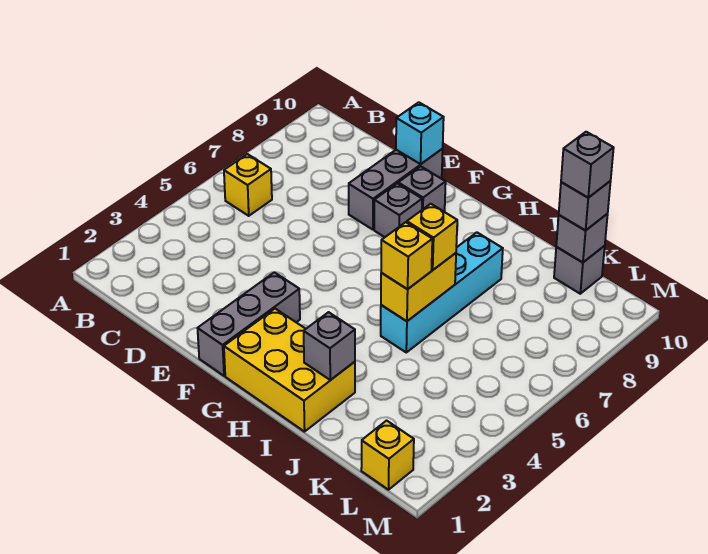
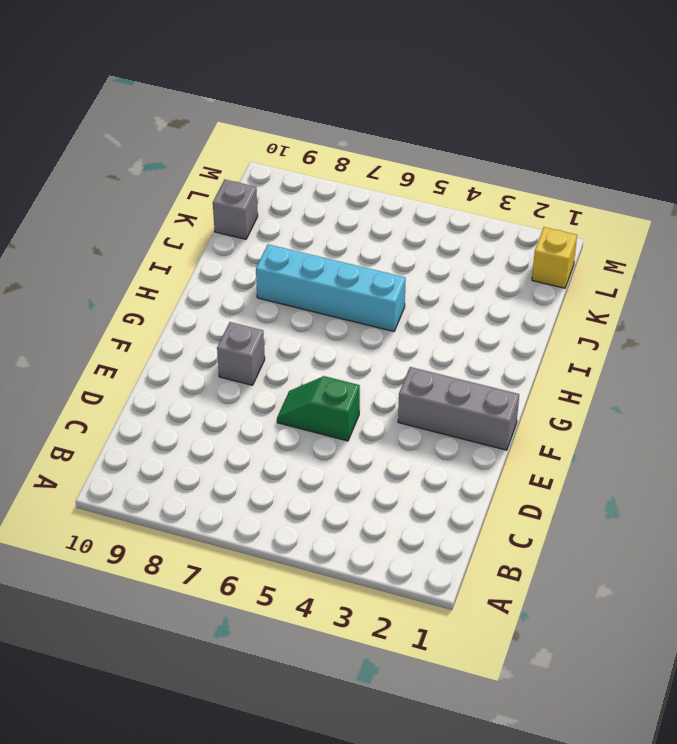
green 1x2 slope [277,376,360,441] -> none
none -> yellow 1x1 brick [224,154,272,216]
none -> grey 1x3 brick [349,149,443,230]
none -> grey 1x1 brick [398,166,446,212]

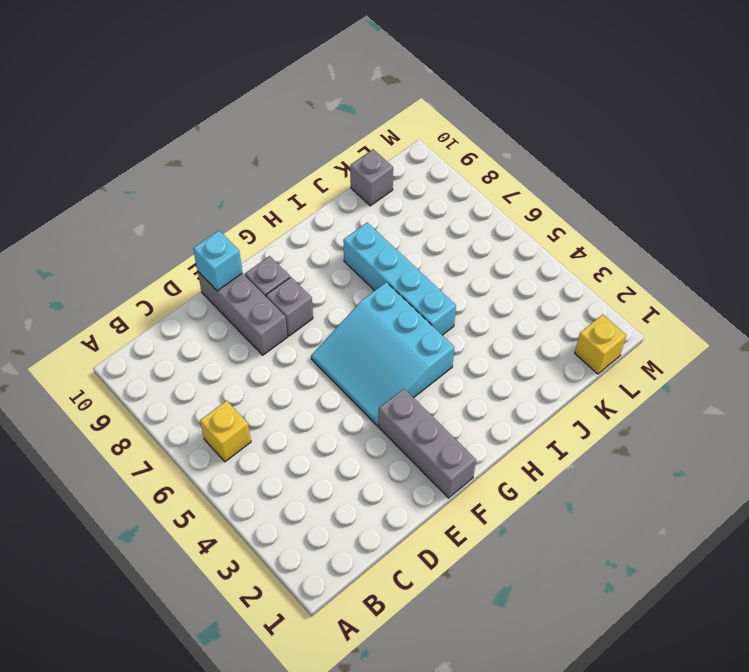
cyan 3x3 slope [311,282,454,426] -> none
none -> yellow 2x3 brick [224,309,355,432]
none -> grey 1x1 brick [304,312,355,380]
none -> yellow 1x2 brick [381,253,456,321]

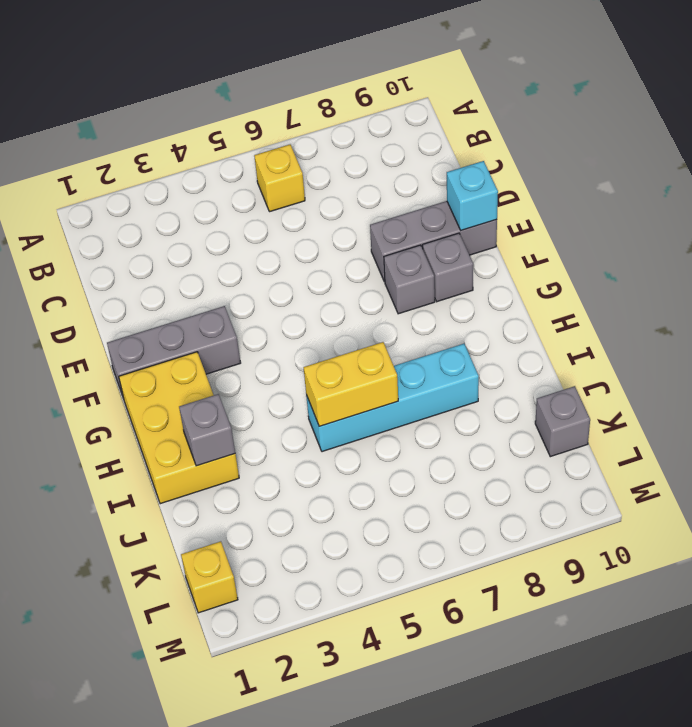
none -> grey 1x1 brick [556,214,608,263]
none -> yellow 1x1 brick [381,222,432,289]
none -> yellow 1x1 brick [407,204,457,270]

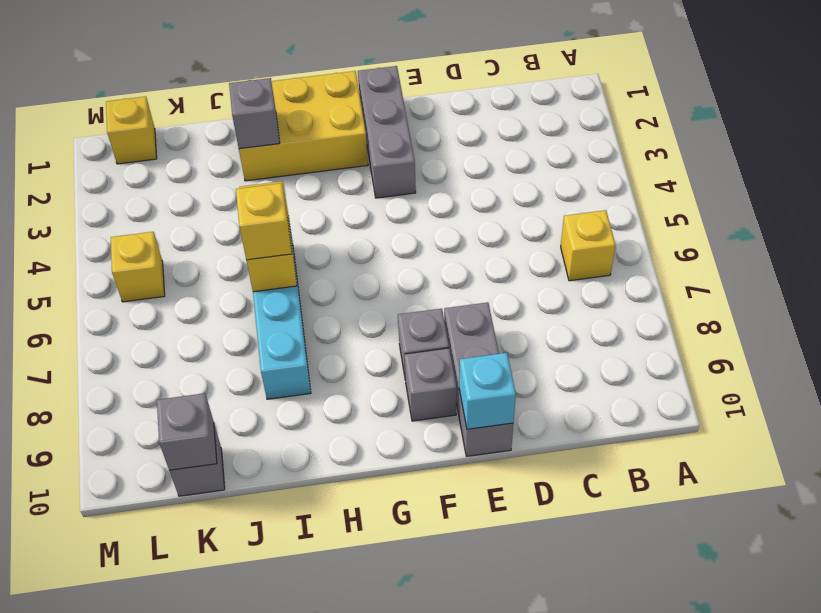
yellow 1x1 brick [111,232,165,302] -> yellow 1x1 brick moved to [381,222,432,289]
none -> grey 1x1 brick [559,181,611,231]
none -> grey 1x1 brick [561,132,614,198]

